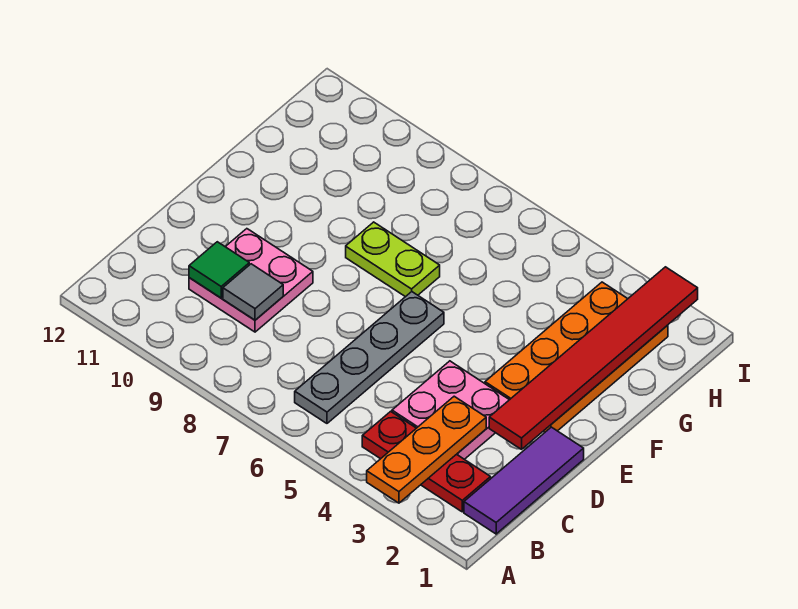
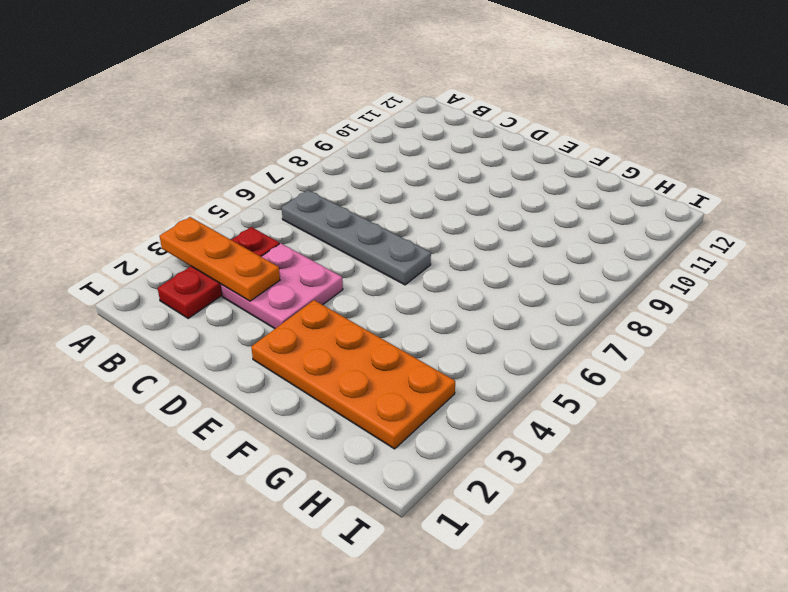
none -> purple 1x3 tile [464,427,584,534]
none -> pink 2x2 plate [189,229,313,332]

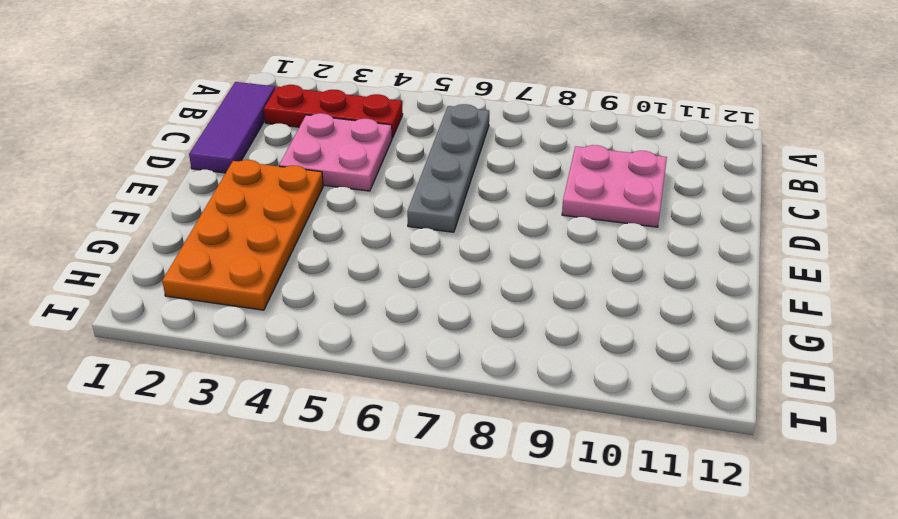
none -> lime 1x2 plate [346,222,440,297]
none -> orange 1x3 plate [367,396,486,503]

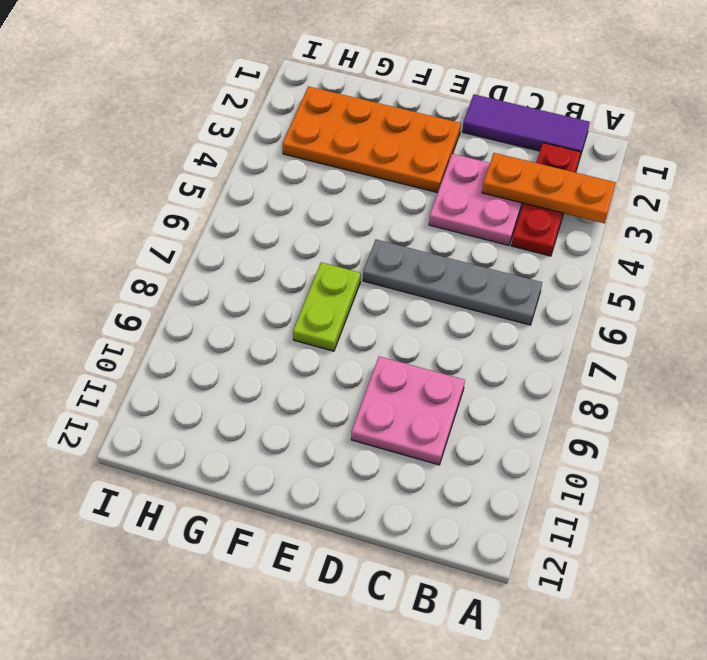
none -> grey 1x1 tile [223,264,283,320]
none -> green 1x1 tile [189,242,249,298]

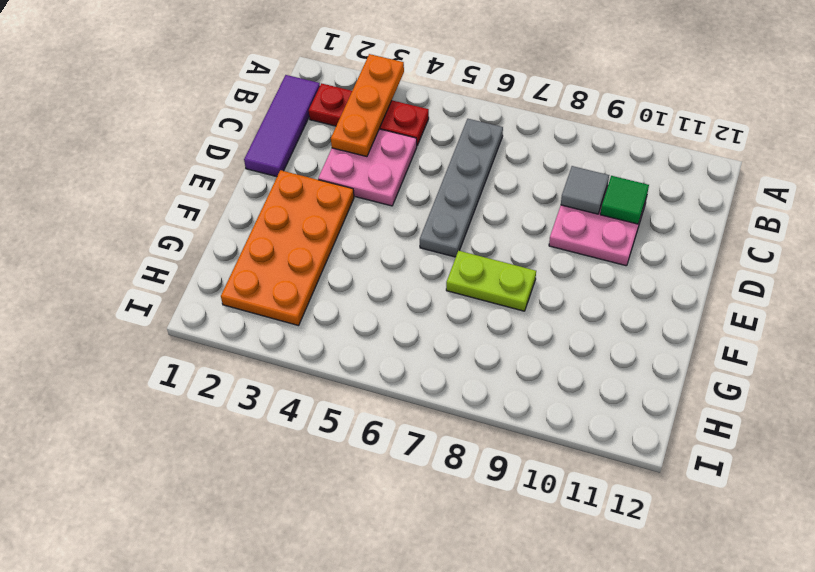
none -> red 1x6 tile [489,267,698,449]

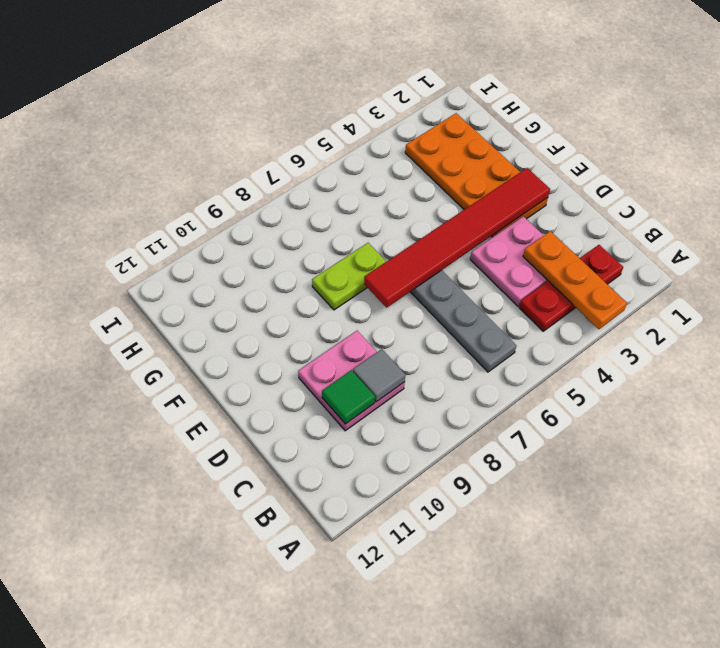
red 1x6 tile [364,168,550,307] -> red 1x6 tile turned to [489,267,698,449]
none -> purple 1x3 tile [464,427,584,534]

